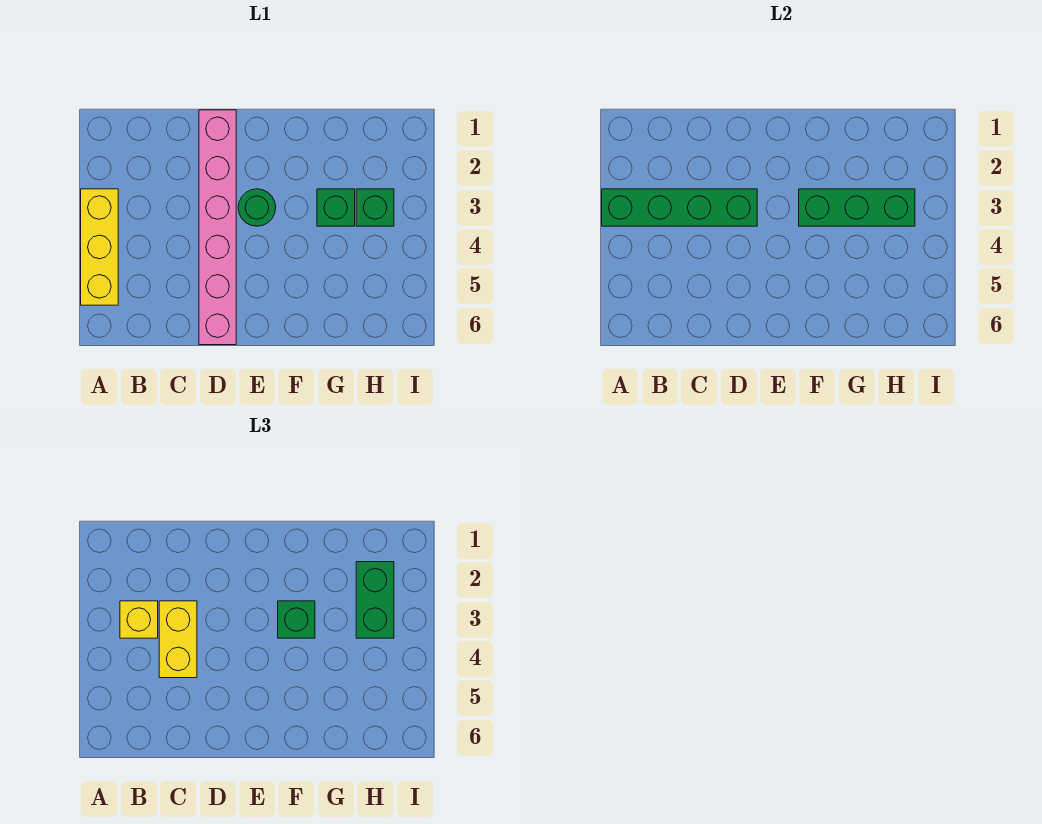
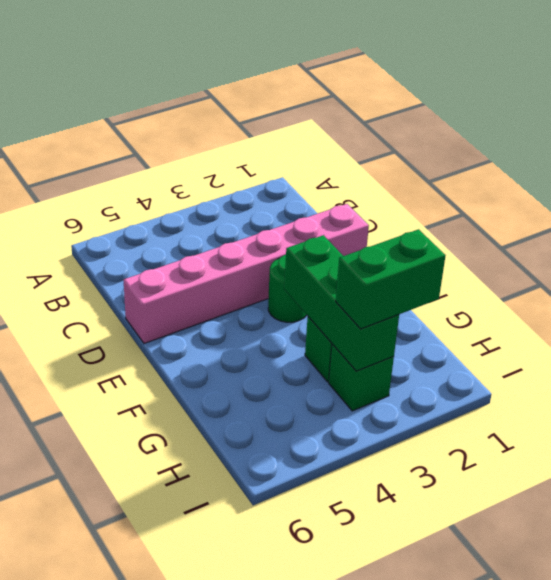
none -> yellow 1x3 brick [81,189,118,305]
none -> green 1x4 brick [602,189,757,226]

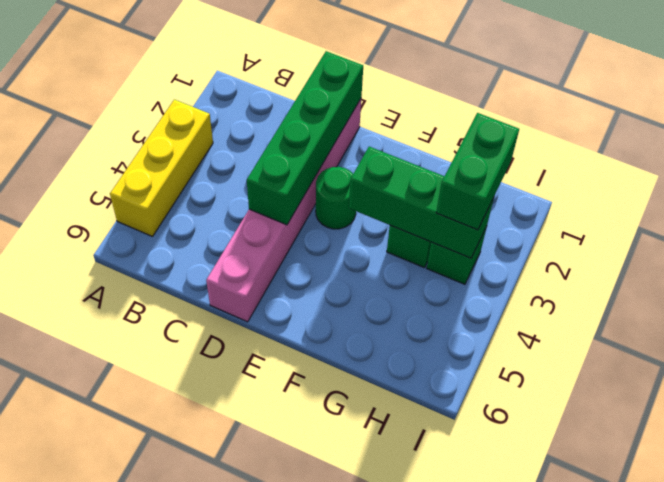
green 1x4 brick [247,51,363,225] -> green 1x4 brick turned to [602,189,757,226]
none -> yellow 1x1 brick [120,601,158,638]
none -> yellow 1x2 brick [159,601,197,678]

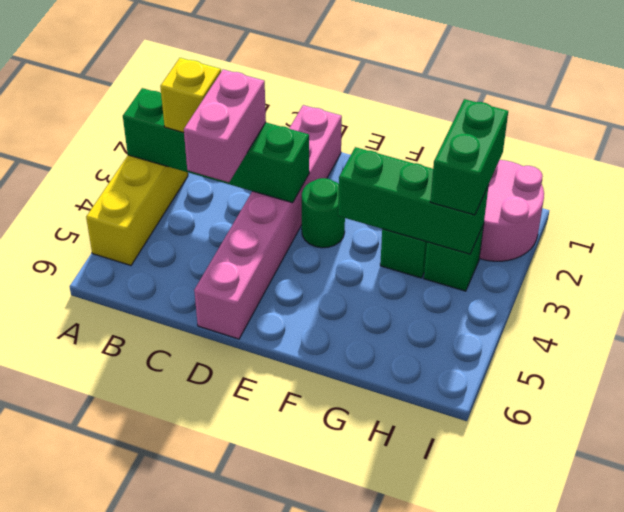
pink 1x2 brick [184,69,266,182] -> yellow 1x2 brick [159,601,197,678]
pink 2x2 round brick [479,160,544,261] -> none
none -> green 1x1 brick [278,601,315,638]

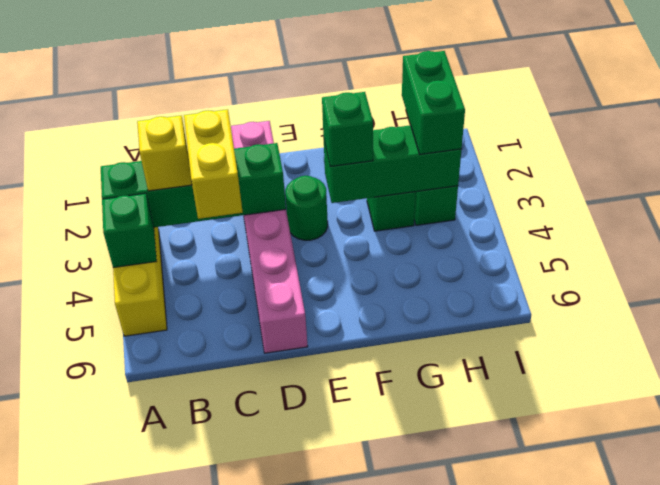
green 1x1 brick [102,193,157,268] -> none

